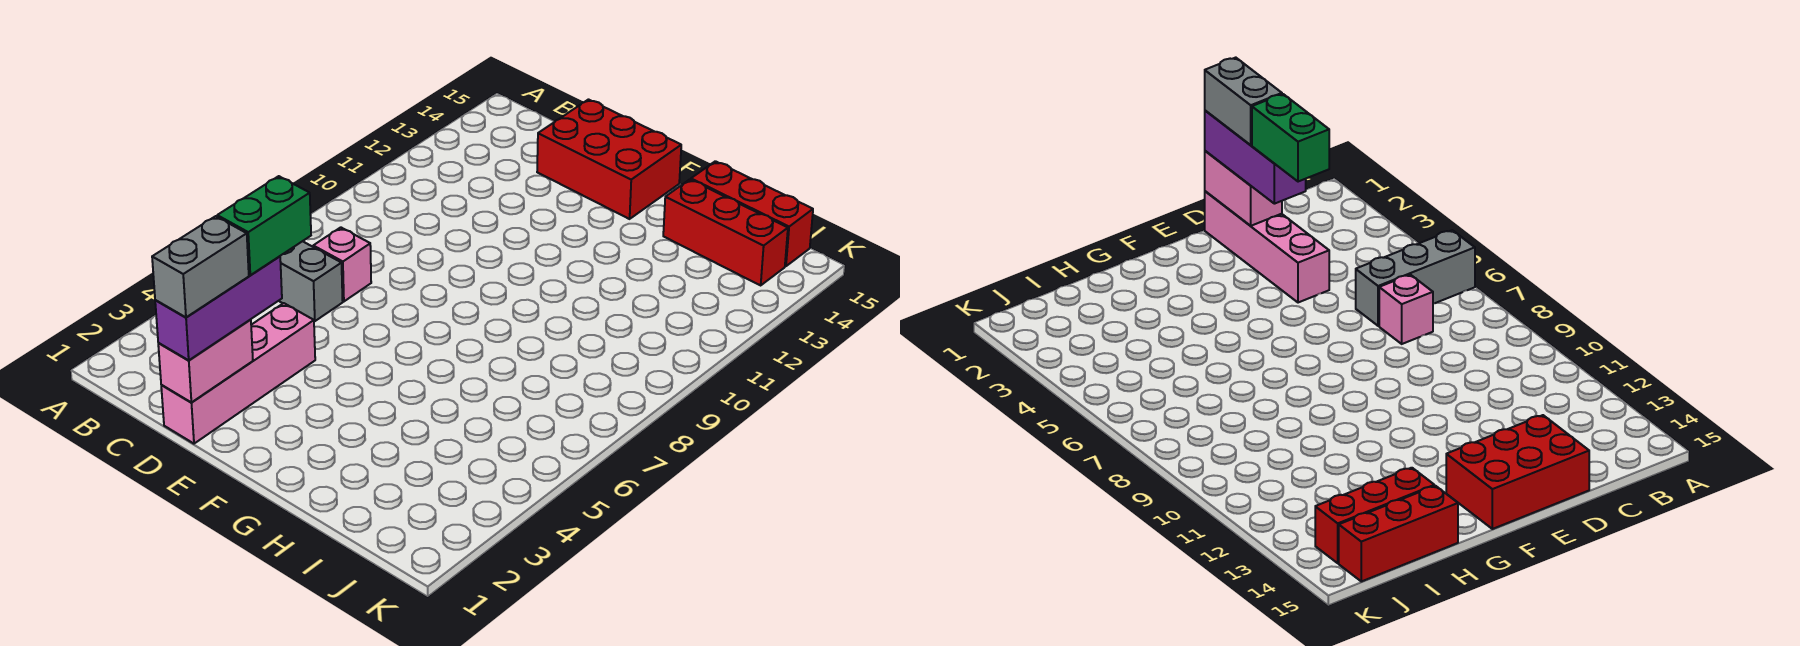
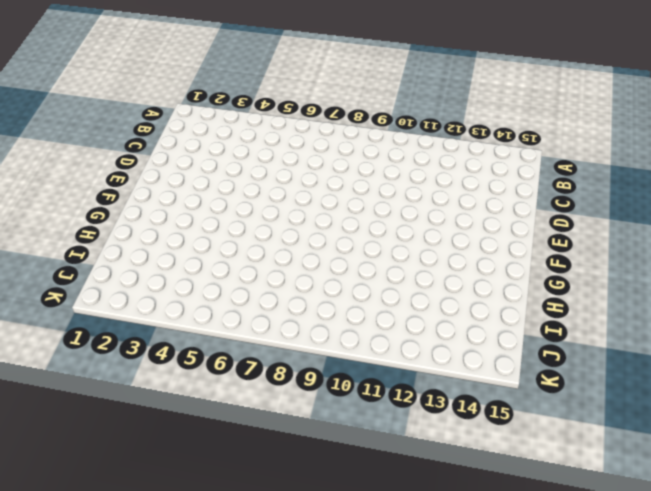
none -> grey 1x3 brick [279,241,343,321]
none -> pink 1x1 brick [313,227,371,301]

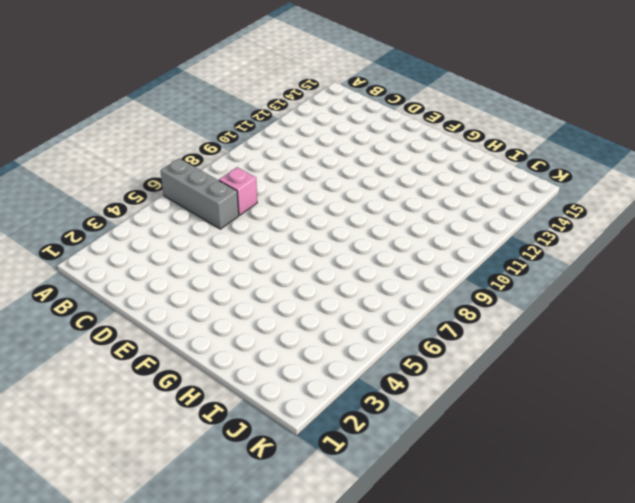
none -> pink 1x4 brick [161,303,315,444]
none -> red 2x3 brick [537,100,681,219]

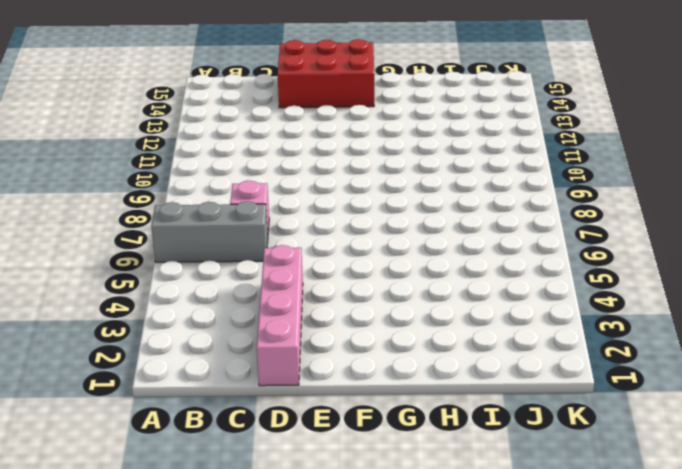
none -> red 1x3 brick [663,179,788,285]
none -> red 1x3 brick [691,161,813,266]

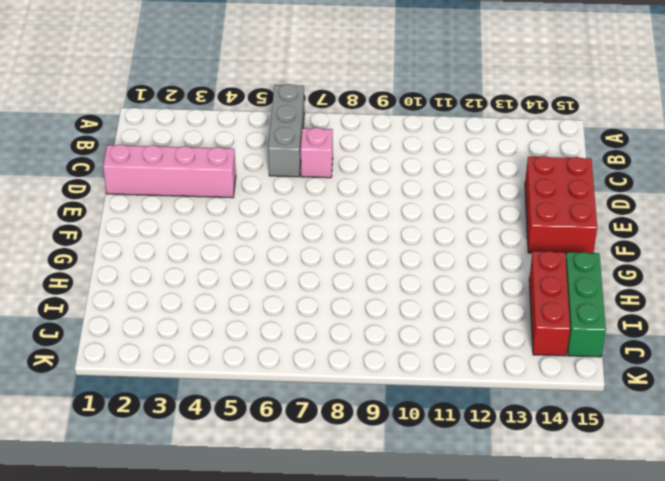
green 1x3 brick [566,252,606,357] -> red 1x3 brick [691,161,813,266]
none -> pink 1x2 brick [158,320,253,402]
none -> purple 1x3 brick [155,256,282,360]

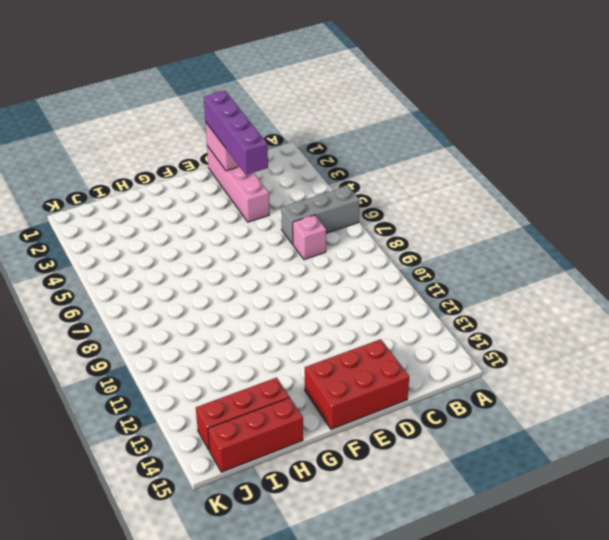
purple 1x4 brick [204,91,268,175] -> purple 1x3 brick [155,256,282,360]
none -> grey 1x2 brick [152,216,249,317]
none -> green 1x2 brick [217,176,311,275]

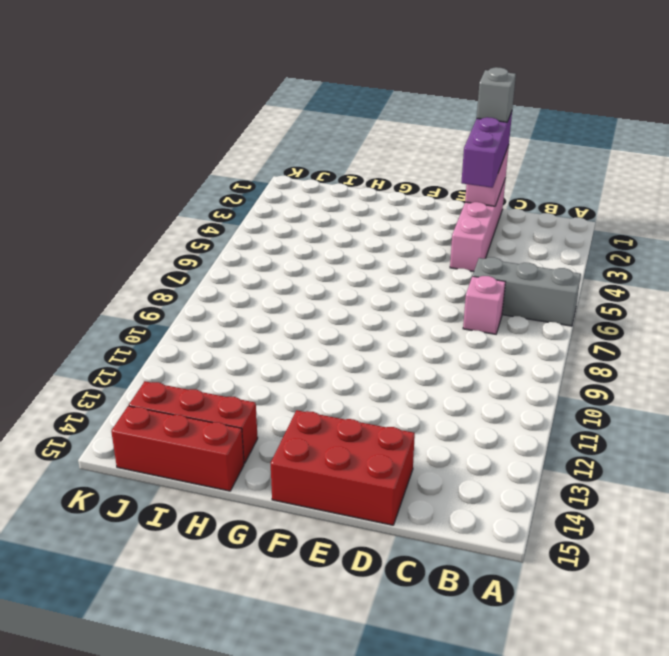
grey 1x1 brick [477,67,516,122] -> grey 1x2 brick [152,216,249,317]
none -> green 1x2 brick [217,176,311,275]

